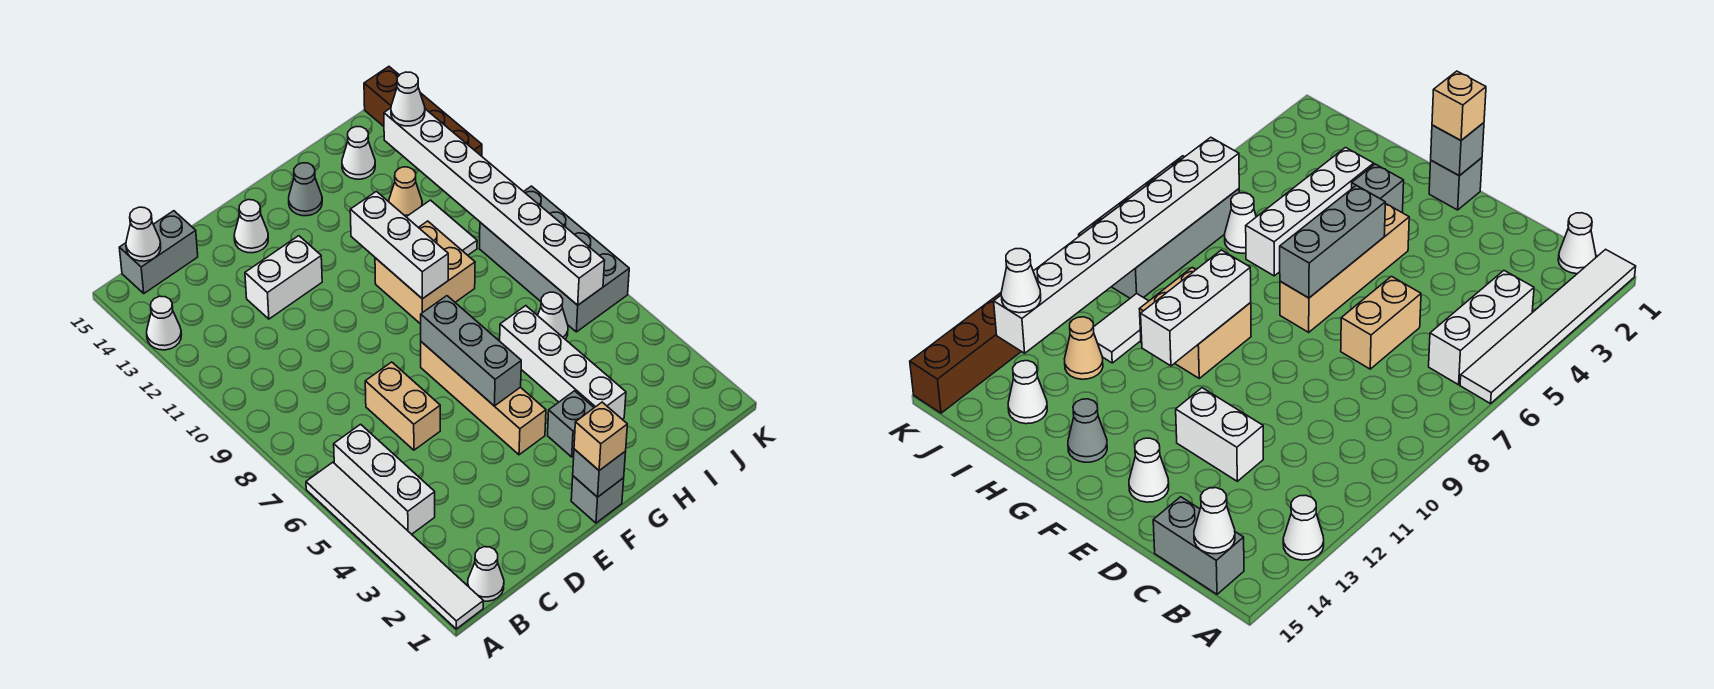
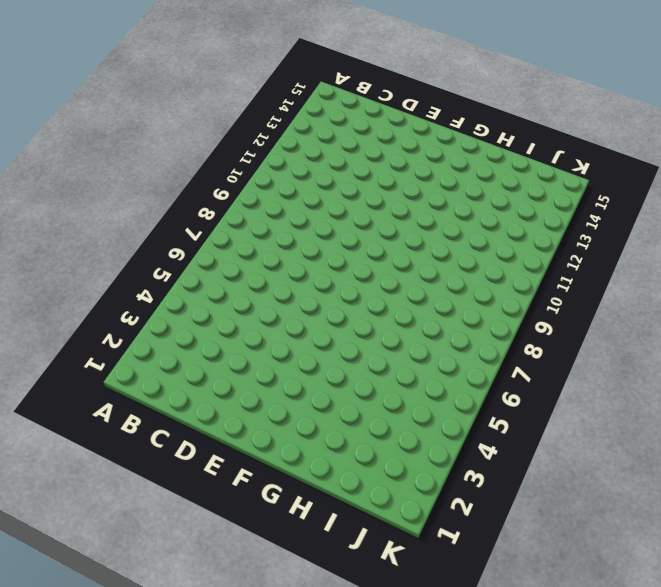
none -> white 1x6 tile [306,462,483,629]
none -> white 1x1 cone [147,296,181,350]
none -> white 1x1 cone [468,547,504,601]

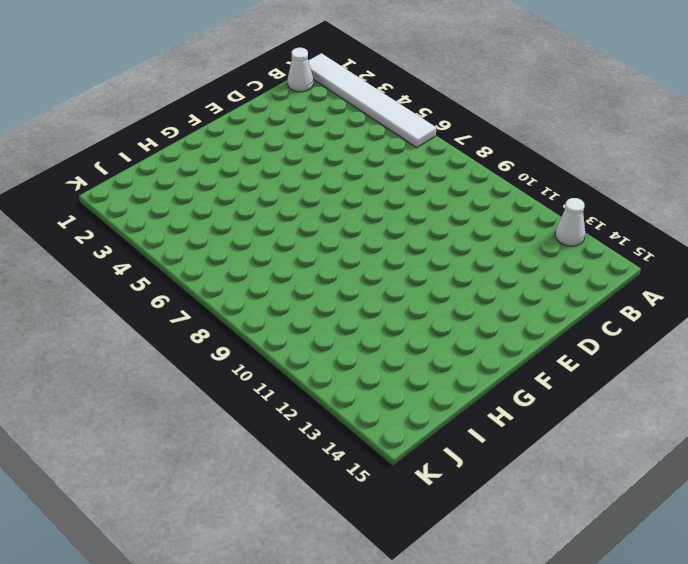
none -> white 1x3 brick [334,424,435,534]
none -> grey 1x2 brick [119,211,198,293]
none -> tan 1x2 brick [365,362,440,450]

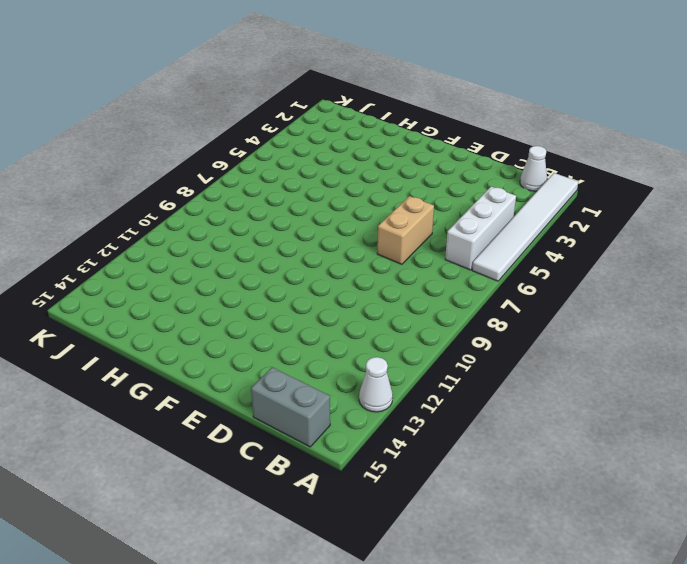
none -> white 1x2 brick [245,236,322,319]
none -> white 1x1 cone [234,200,268,253]
none -> grey 1x1 brick [571,476,624,523]

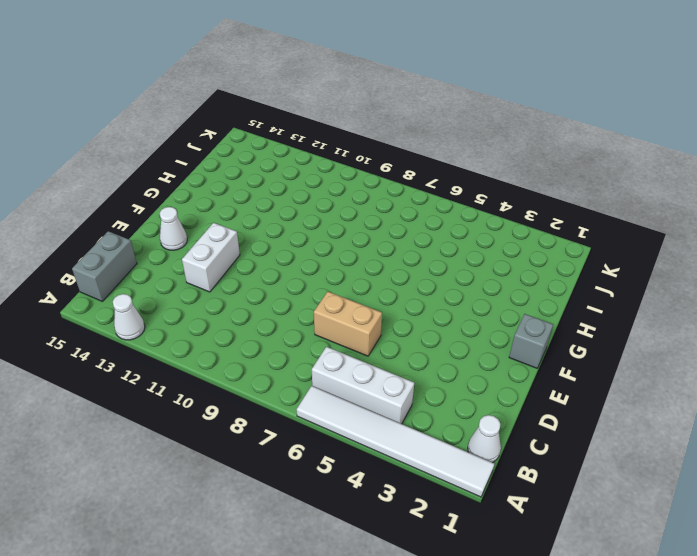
none -> tan 1x4 brick [421,342,546,455]
none -> grey 1x1 brick [548,391,594,457]
none -> tan 2x2 brick [375,221,475,324]

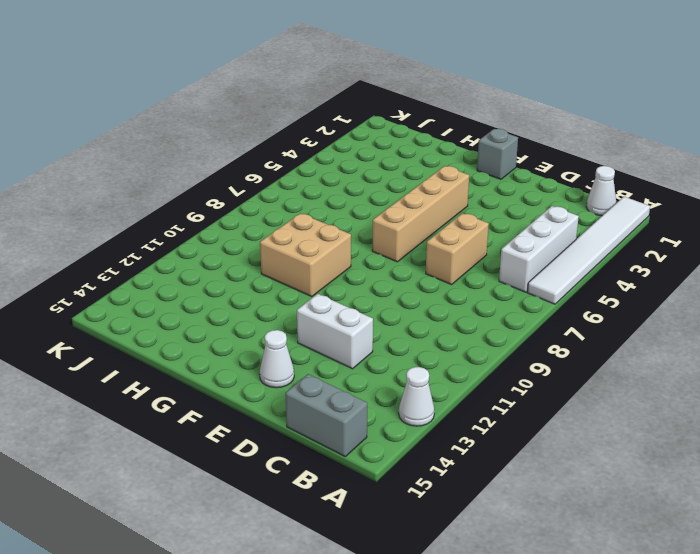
none -> grey 1x1 brick [548,391,594,457]
none -> grey 1x1 cone [289,163,322,216]
none -> white 1x4 brick [500,306,626,419]

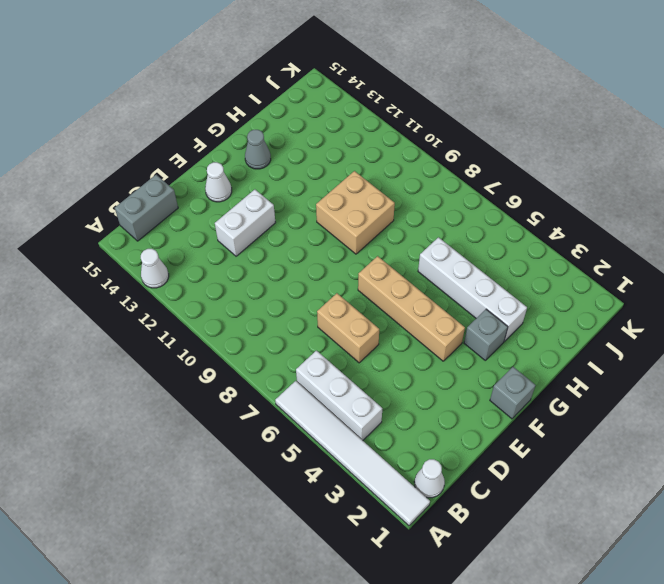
none -> white 1x1 cone [537,292,568,339]
none -> white 1x2 tile [407,200,477,255]
none -> tan 1x1 cone [389,167,422,217]

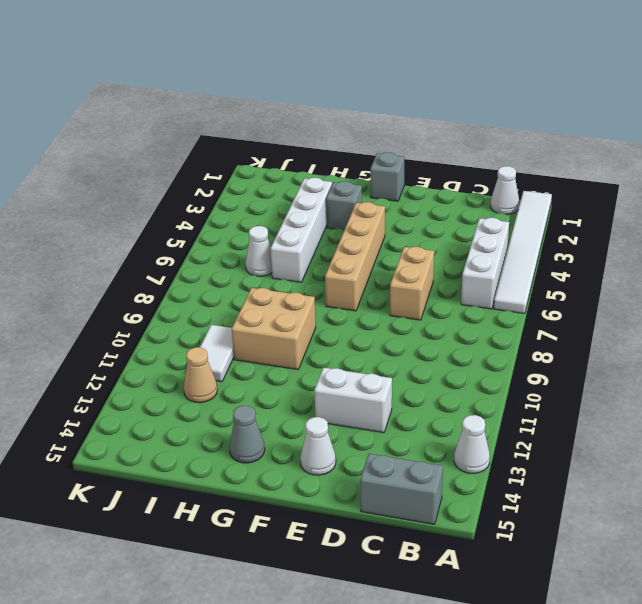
none -> white 1x1 cone [342,127,375,179]
none -> grey 2x4 brick [479,186,629,332]
none -> brown 1x4 brick [364,67,482,156]

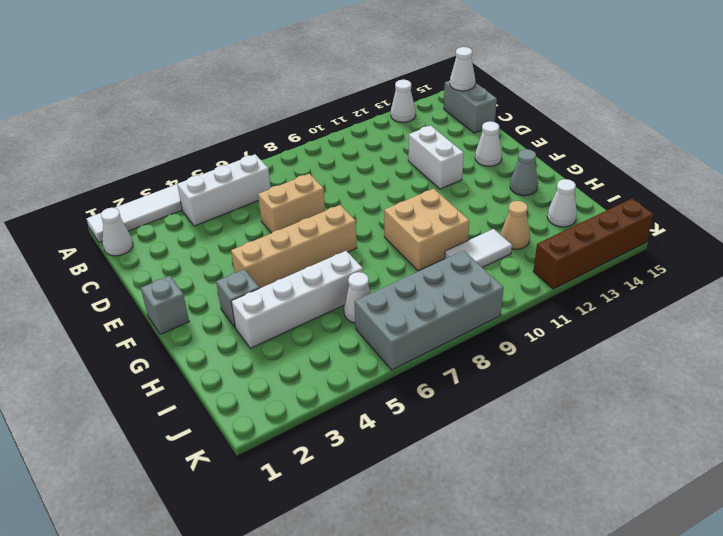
none -> grey 1x1 brick [573,449,626,497]
none -> grey 1x3 brick [421,296,521,406]
none -> white 1x3 brick [350,191,448,299]

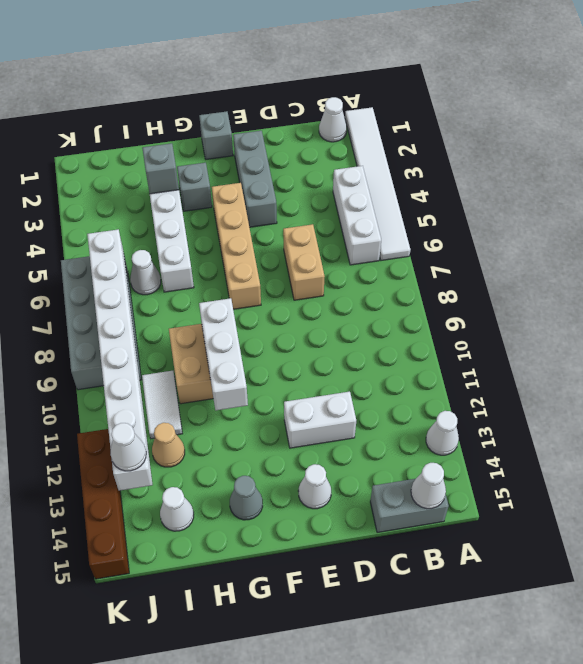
grey 1x3 brick [233,131,277,227] -> grey 1x3 brick moved to [421,296,521,406]
grey 1x1 brick [142,143,179,194] -> grey 1x1 brick moved to [573,449,626,497]
none -> tan 1x1 brick [574,402,627,470]

